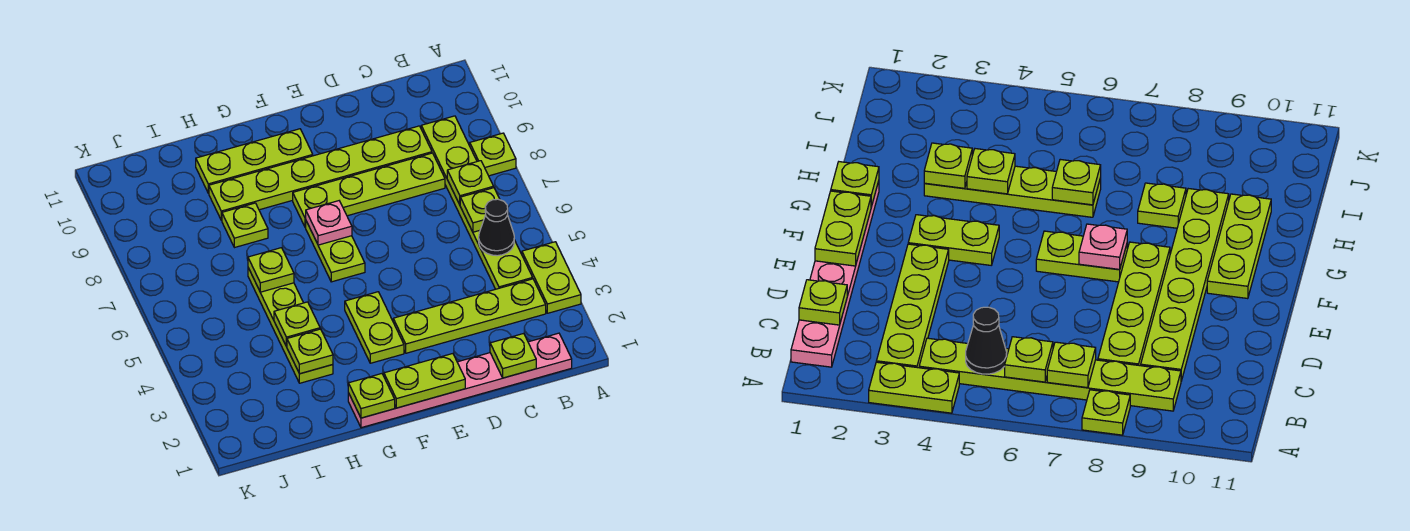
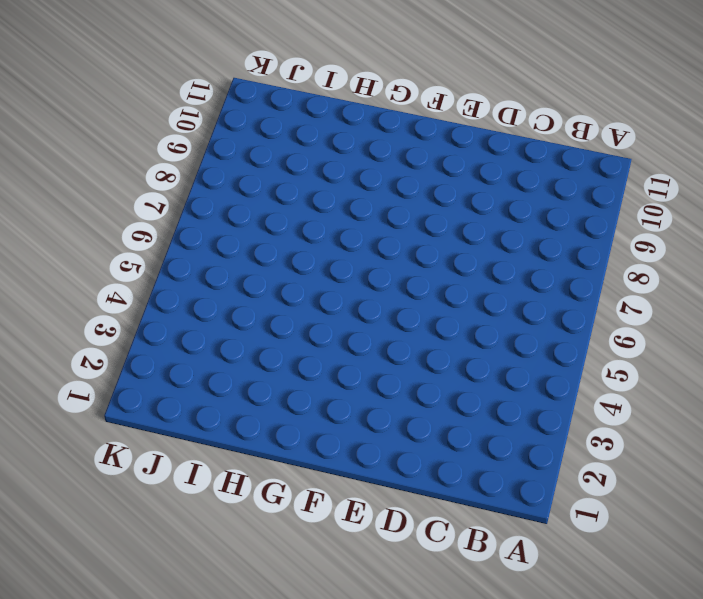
none -> lime 1x2 plate [522,242,581,313]
none -> lime 1x1 plate [470,133,516,176]
none -> pink 1x6 plate [348,333,572,428]

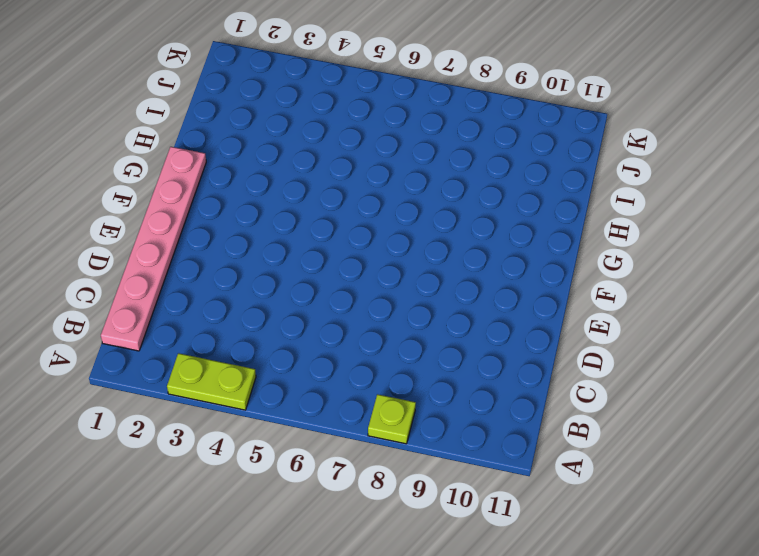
none -> lime 1x4 plate [393,279,546,353]
none -> lime 1x6 plate [421,116,533,289]
none -> lime 1x4 plate [293,153,445,228]

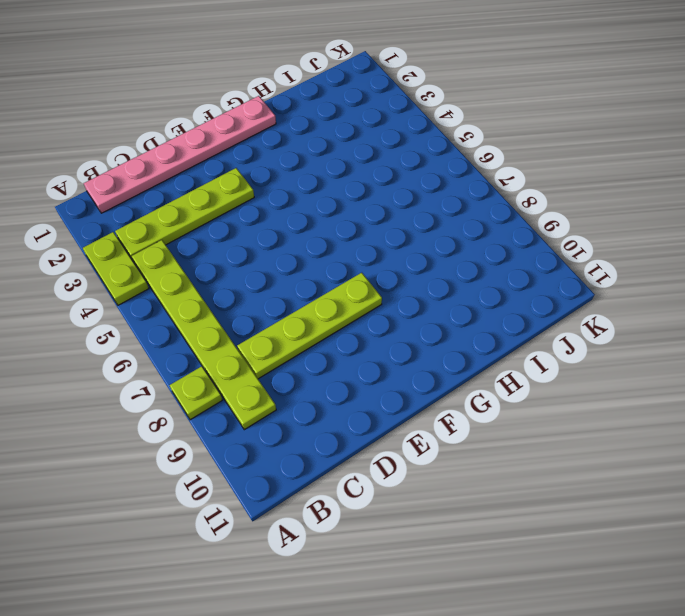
none -> lime 1x6 plate [209,126,432,220]
none -> lime 1x2 plate [345,292,404,363]
none -> lime 1x2 plate [306,221,365,282]

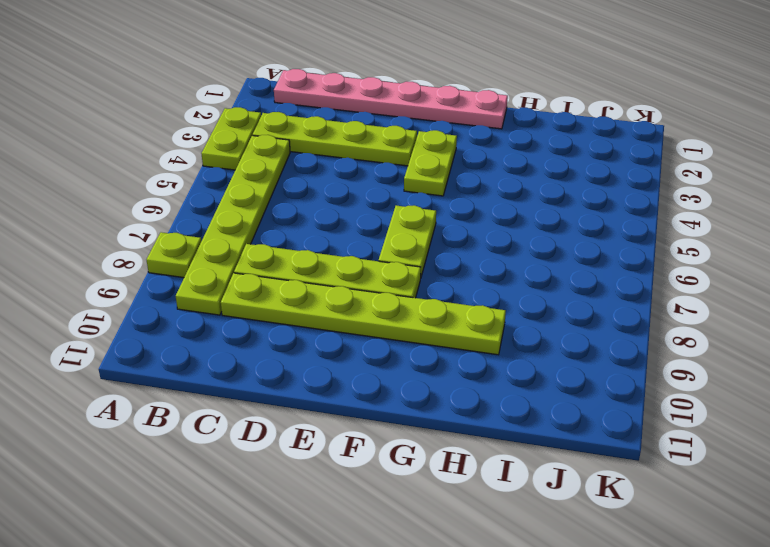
none -> lime 1x3 plate [196,129,313,193]
none -> lime 1x4 plate [248,268,333,383]
none -> lime 1x1 plate [222,203,268,248]

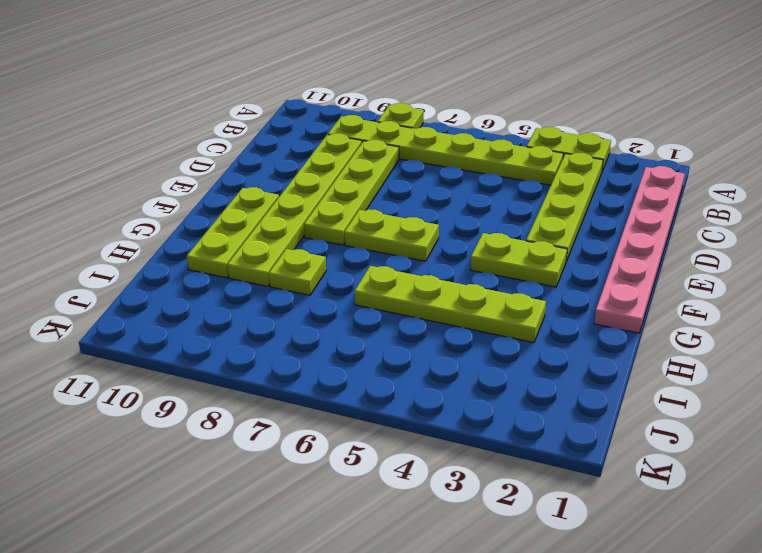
none -> black 1x1 cone [479,199,514,256]
none -> lime 1x1 plate [460,188,500,232]
none -> lime 1x1 plate [447,161,494,205]

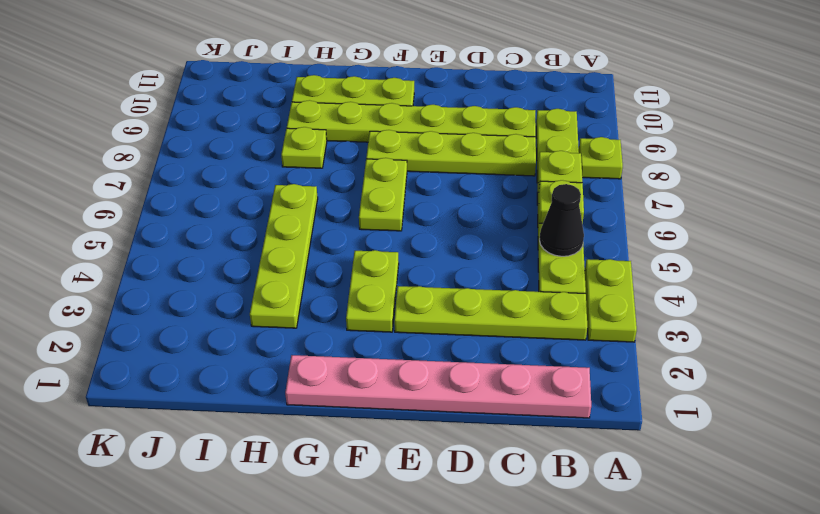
none -> lime 1x1 plate [490,333,536,378]
none -> lime 1x2 plate [384,354,465,408]
none -> pink 1x1 plate [306,201,352,245]

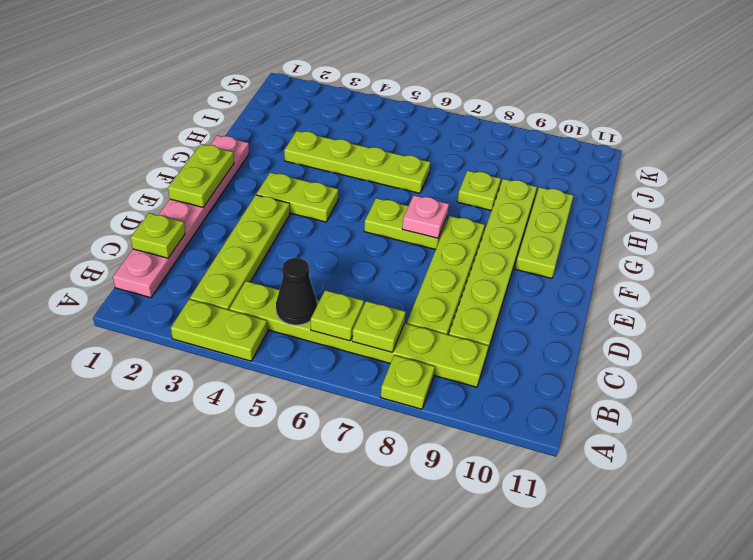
none -> lime 1x1 plate [348,374,395,418]
none -> lime 1x1 plate [287,329,333,374]
none -> lime 1x1 plate [274,302,320,347]

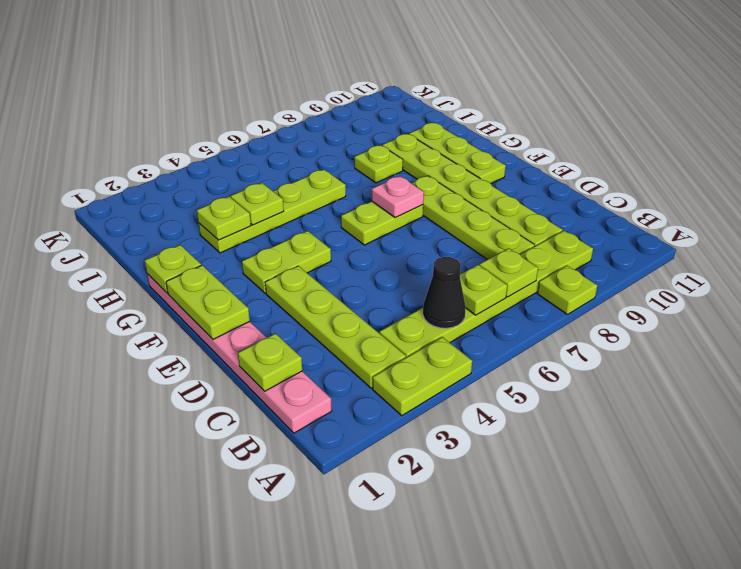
none -> lime 1x1 plate [248,248,294,292]

